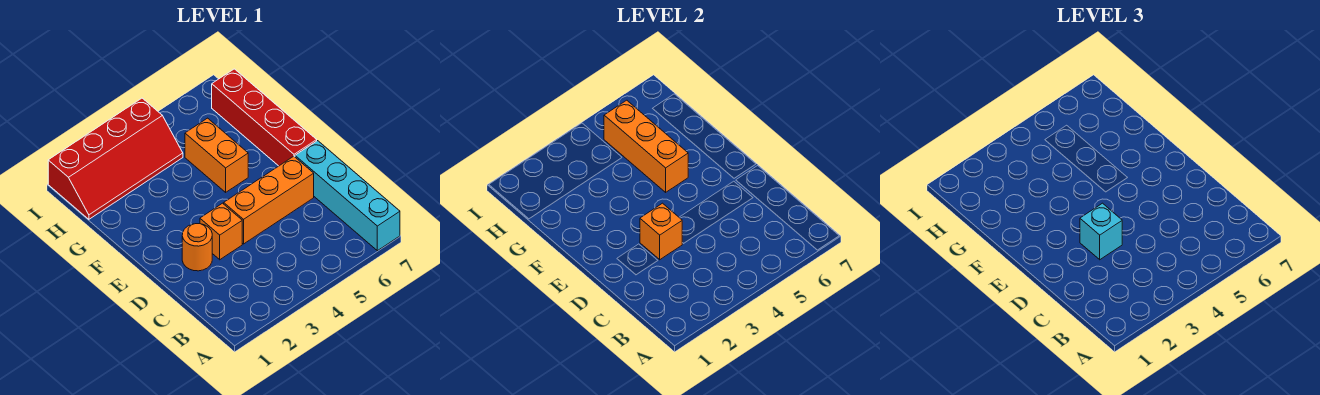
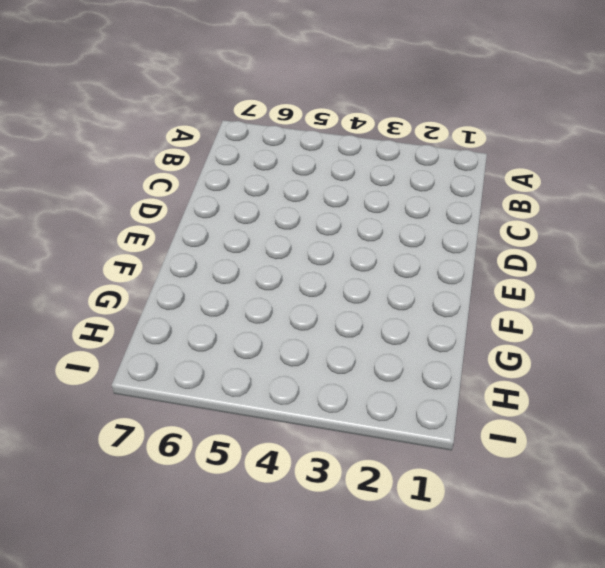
none -> cyan 1x4 brick [295,141,400,251]
none -> orange 1x1 round brick [182,224,212,271]

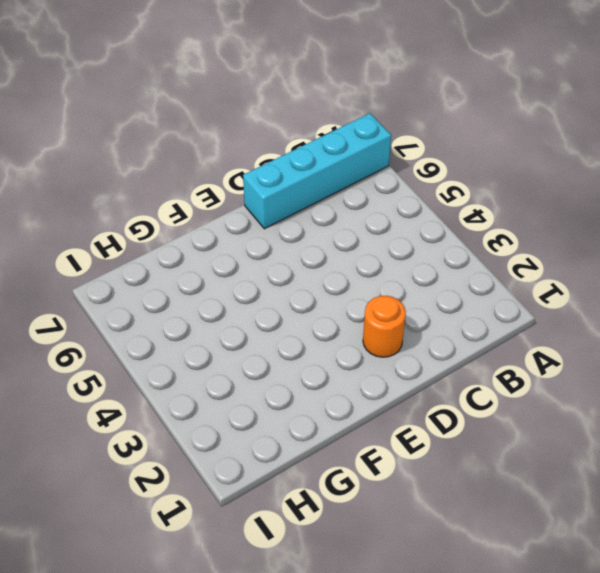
none -> orange 1x1 brick [200,203,242,260]
none -> orange 1x3 brick [224,156,314,244]

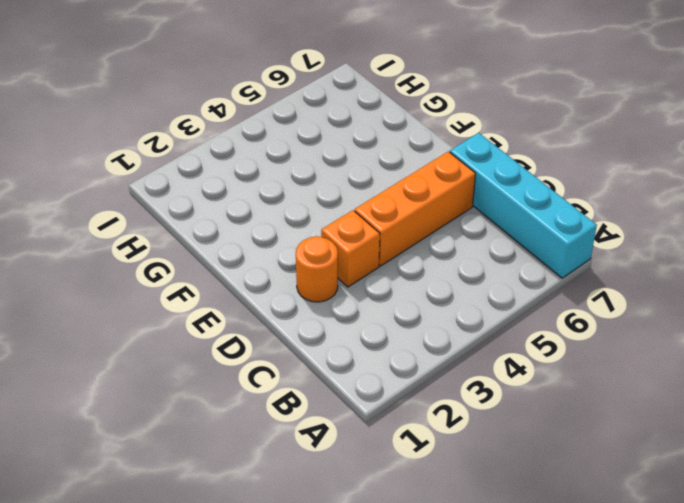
none -> red 1x4 brick [212,69,317,166]
none -> orange 1x2 brick [185,118,248,192]

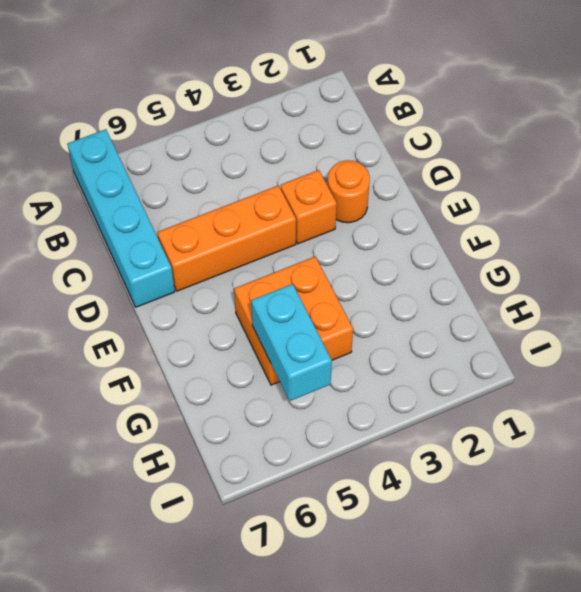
orange 2x2 brick [234,256,353,385] -> orange 1x2 brick [185,118,248,192]
cyan 1x2 brick [251,284,332,401] -> orange 1x3 brick [604,100,688,192]
none -> red 1x4 brick [212,69,317,166]
none -> red 2x4 slope [48,98,183,219]

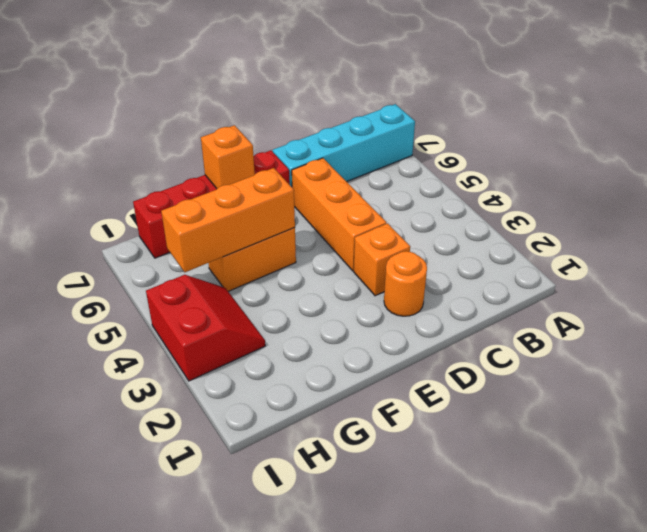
orange 1x1 brick [201,125,255,188] -> orange 1x1 brick moved to [640,203,682,260]
red 2x2 slope [146,275,265,381] -> red 2x4 slope [48,98,183,219]
none -> cyan 1x1 brick [1080,203,1122,260]

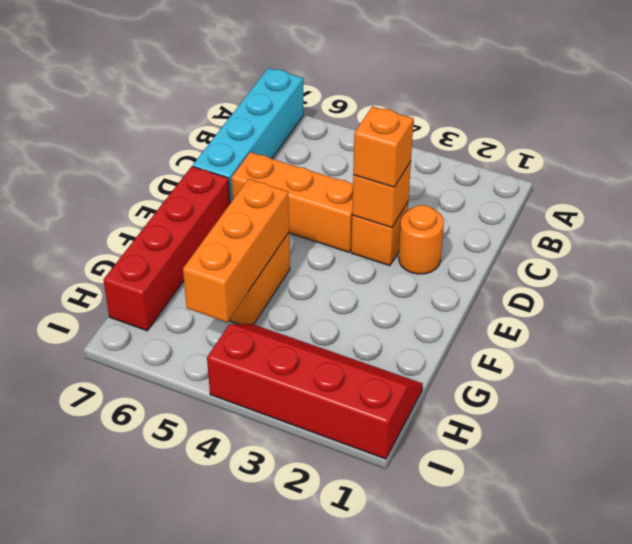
orange 1x1 brick [353,106,414,187] -> cyan 1x1 brick [1080,203,1122,260]

